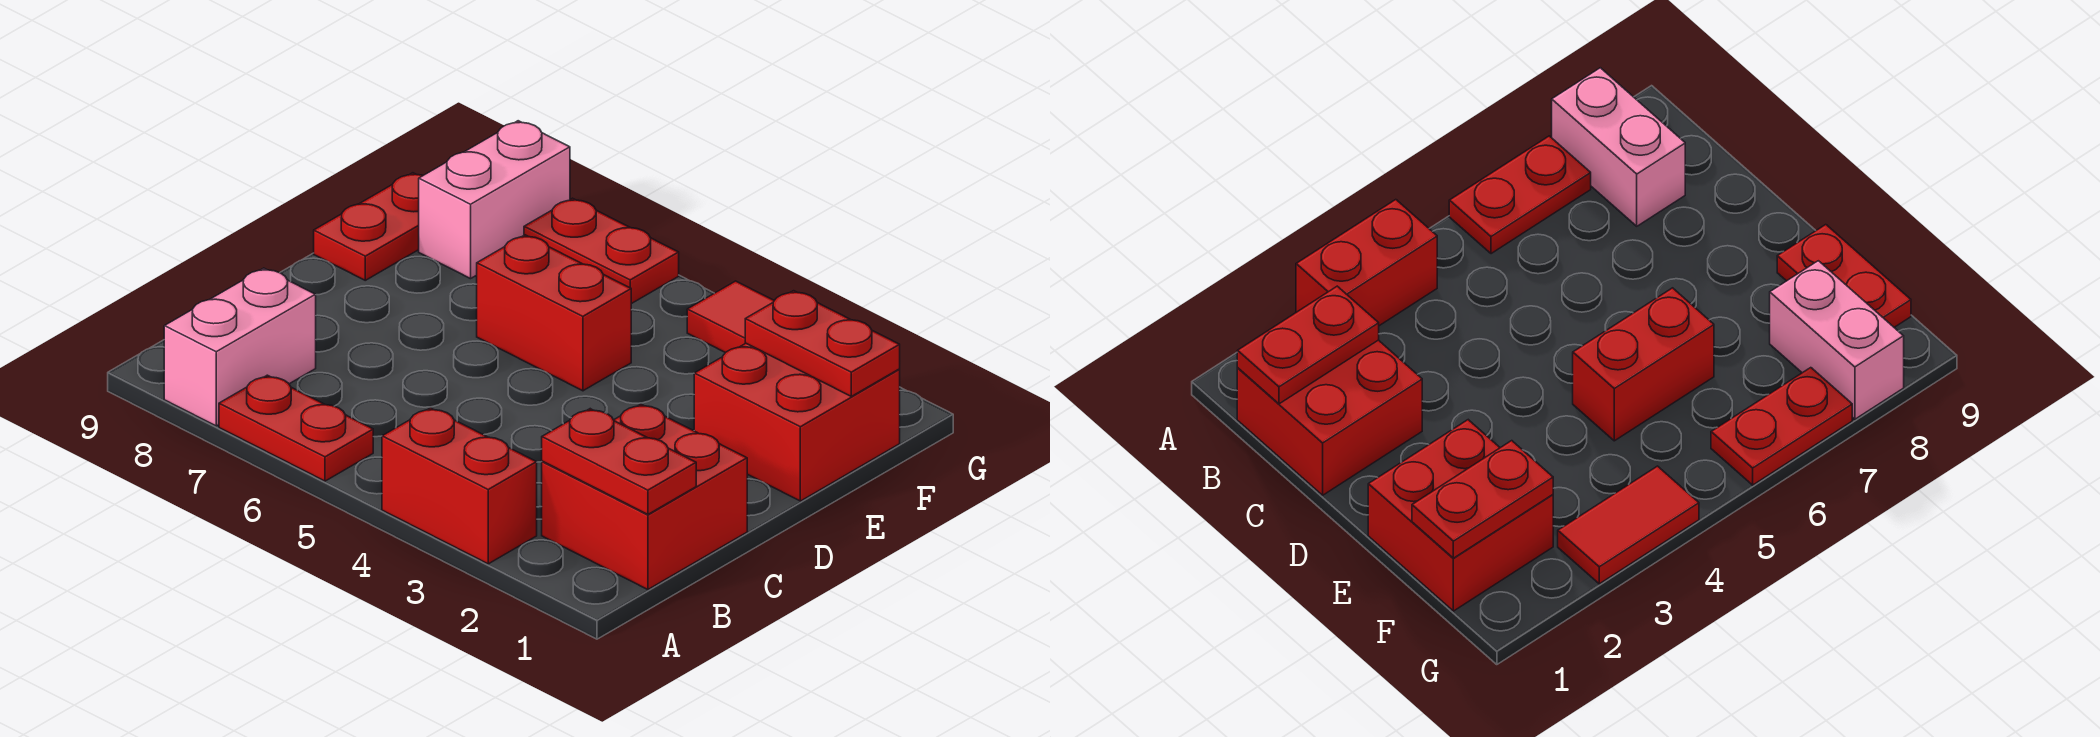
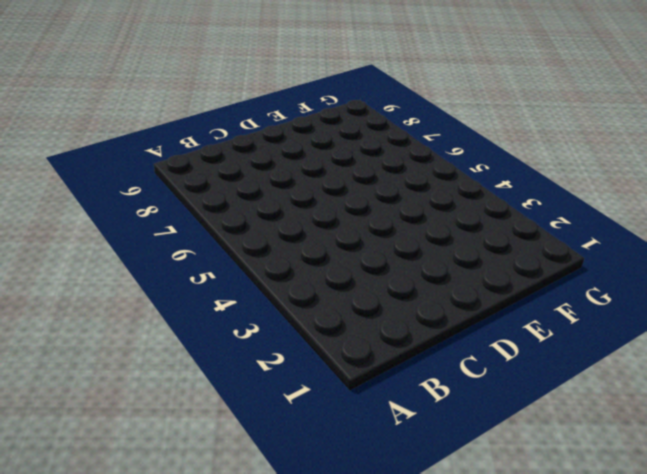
none -> red 1x2 brick [382,408,537,564]
none -> red 1x2 plate [219,375,373,481]
none -> pink 1x2 brick [164,268,316,426]

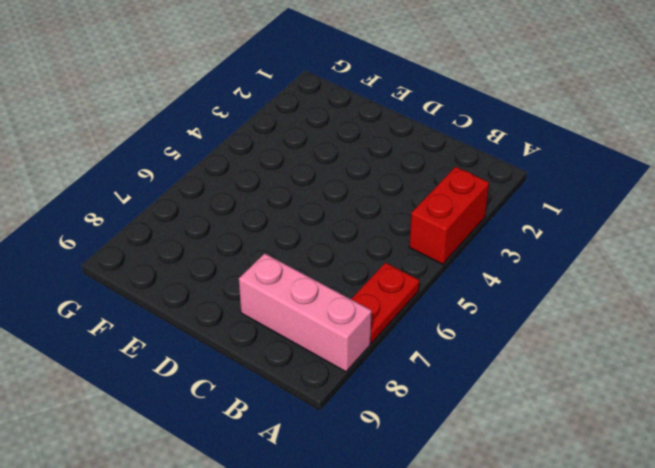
pink 1x3 brick [239,253,372,372] -> pink 1x2 brick [164,268,316,426]
none -> red 2x2 brick [542,404,747,590]
none -> red 2x2 brick [694,343,900,501]
none -> red 1x2 brick [477,235,631,391]

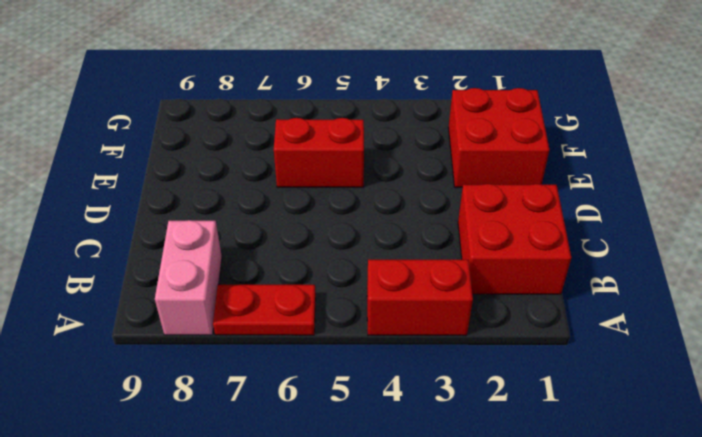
none -> red 1x2 plate [314,173,423,280]
none -> pink 1x2 brick [419,121,570,279]
none -> red 1x2 tile [687,281,774,353]

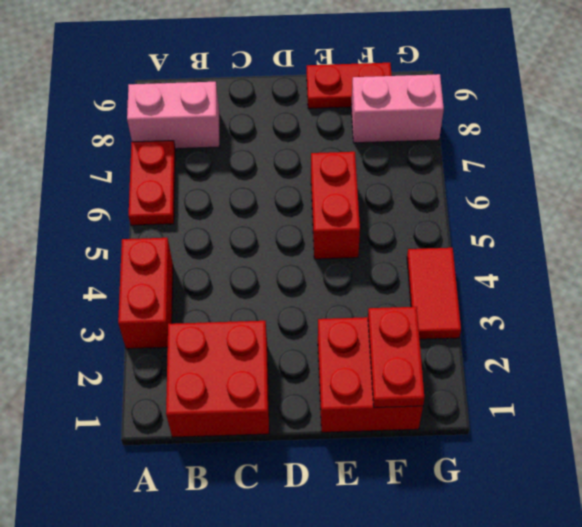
none -> red 1x2 plate [524,198,679,304]
none -> red 1x2 plate [542,409,696,514]

